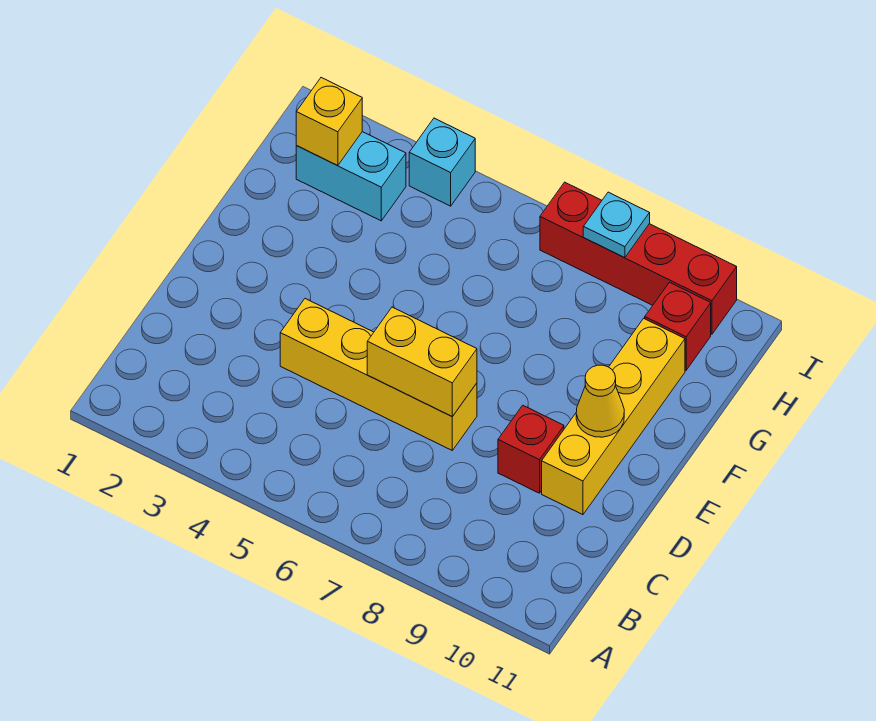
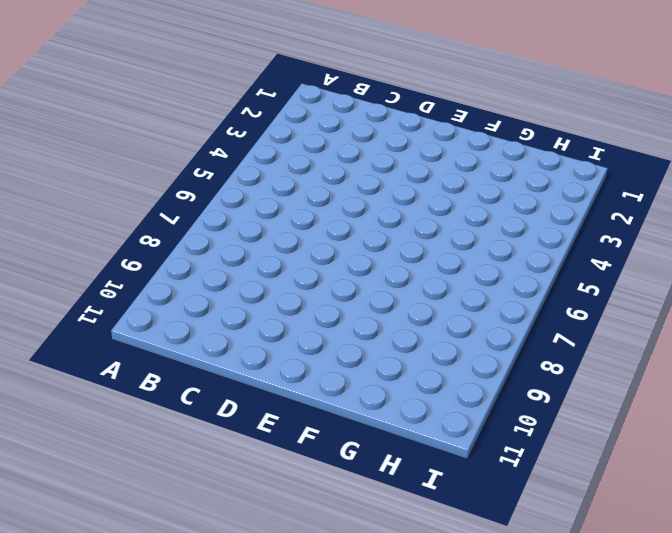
none -> yellow 1x4 brick [280,299,477,450]
none -> red 1x1 brick [498,405,564,493]

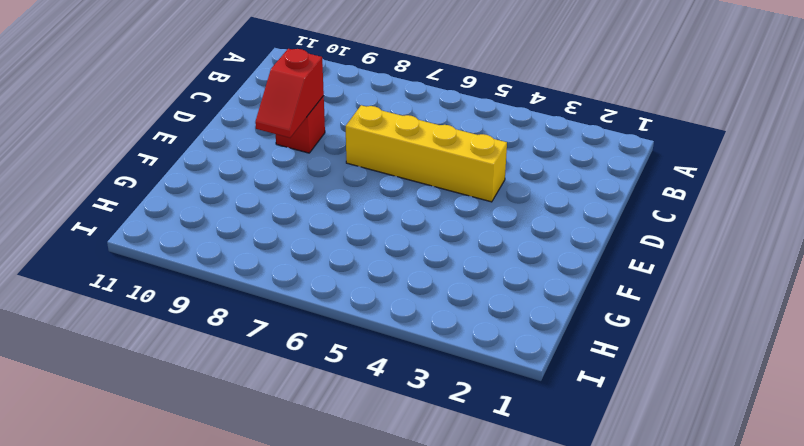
red 1x2 slope [255,49,324,138] -> none
none -> yellow 1x4 brick [542,318,685,515]
none -> cyan 1x2 brick [296,132,406,221]

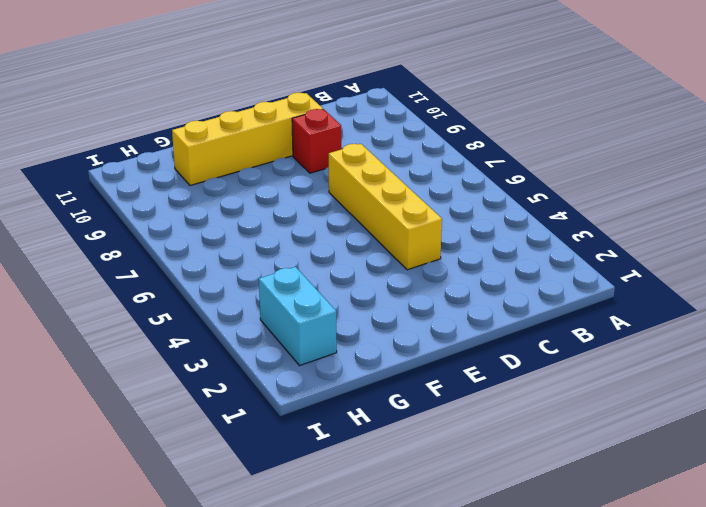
none -> red 1x1 brick [645,282,711,370]
none -> cyan 1x1 brick [409,118,475,206]

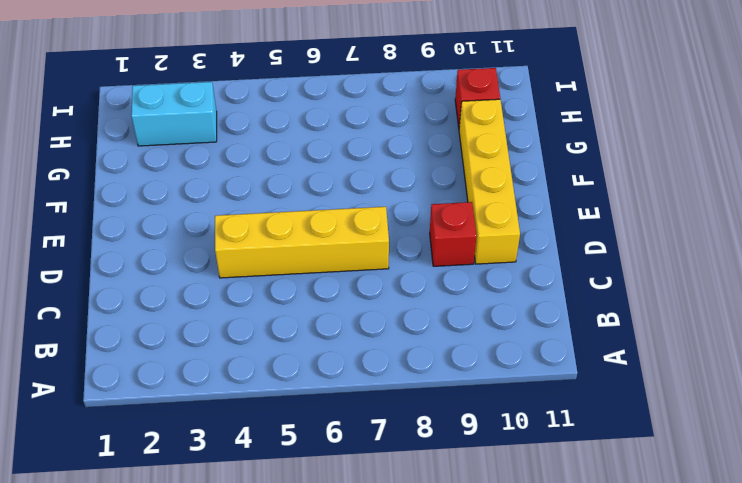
none -> cyan 1x1 brick [409,118,475,206]
none -> red 1x4 brick [540,182,737,334]

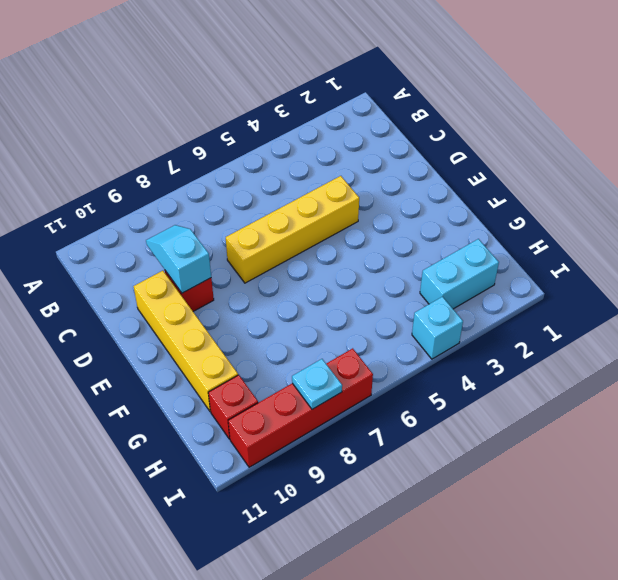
cyan 1x2 slope [146,225,211,293] -> none
none -> yellow 1x2 brick [367,307,477,416]
none -> yellow 1x1 cone [576,365,624,437]

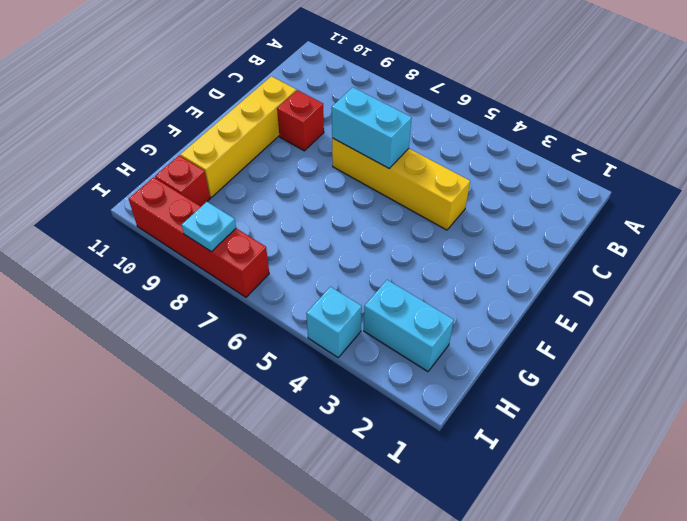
cyan 1x2 brick [332,87,412,168] -> yellow 1x2 brick [367,307,477,416]
none -> yellow 1x1 cone [576,365,624,437]
none -> yellow 1x1 brick [296,78,362,166]

